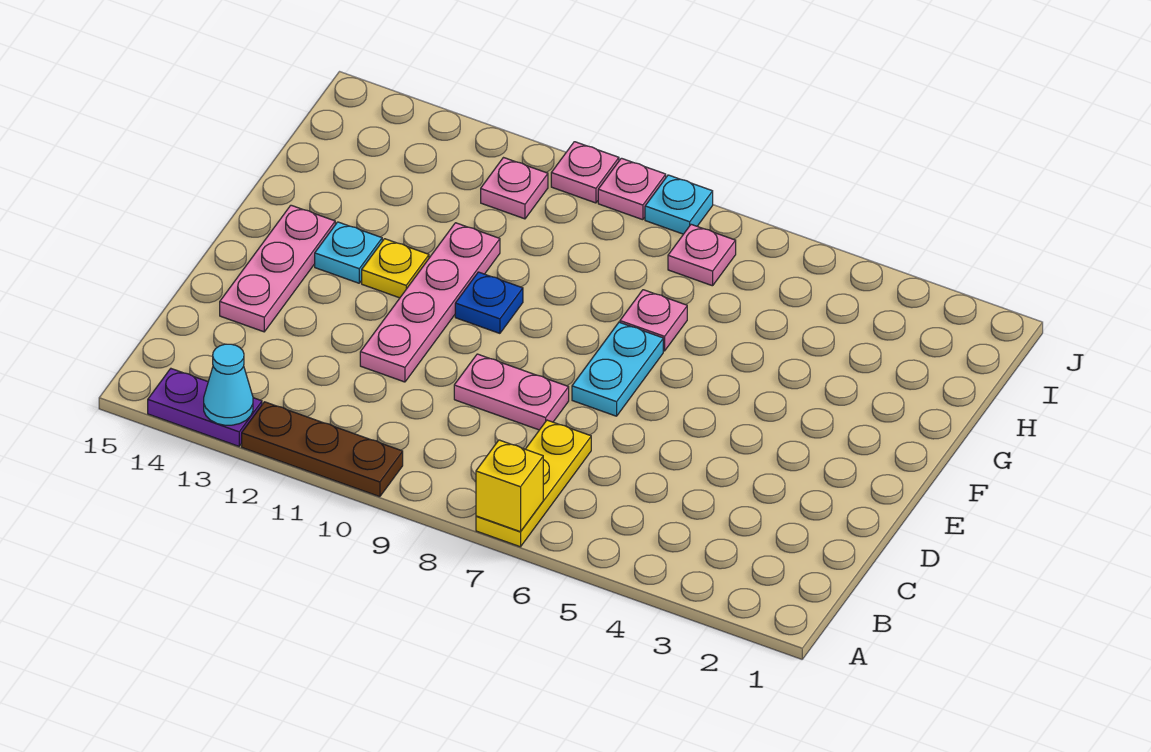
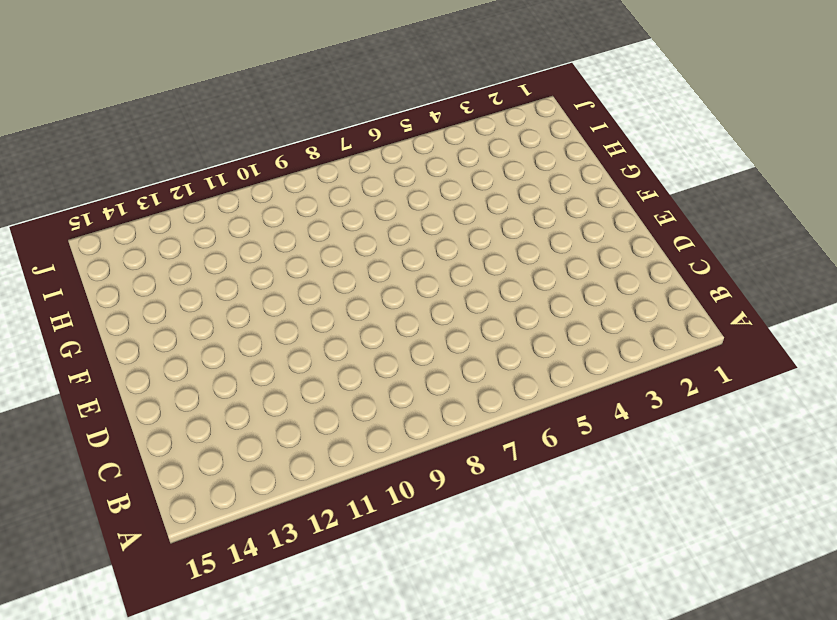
none -> yellow 1x3 plate [476,420,591,547]
none -> brown 1x3 plate [242,402,403,497]
none -> purple 1x2 plate [148,369,262,446]

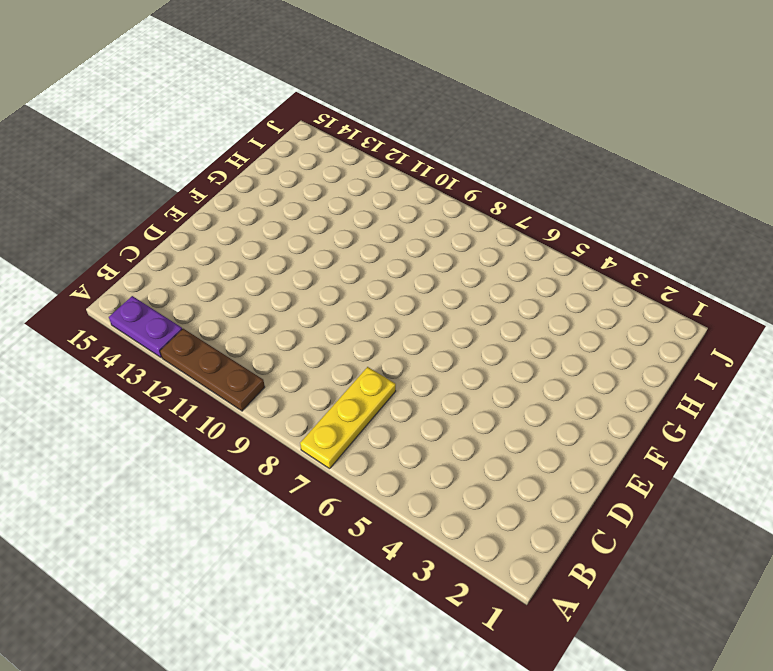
none -> pink 1x2 plate [454,354,569,430]
none -> pink 1x4 plate [360,223,500,382]
none -> pink 1x3 plate [220,205,335,332]

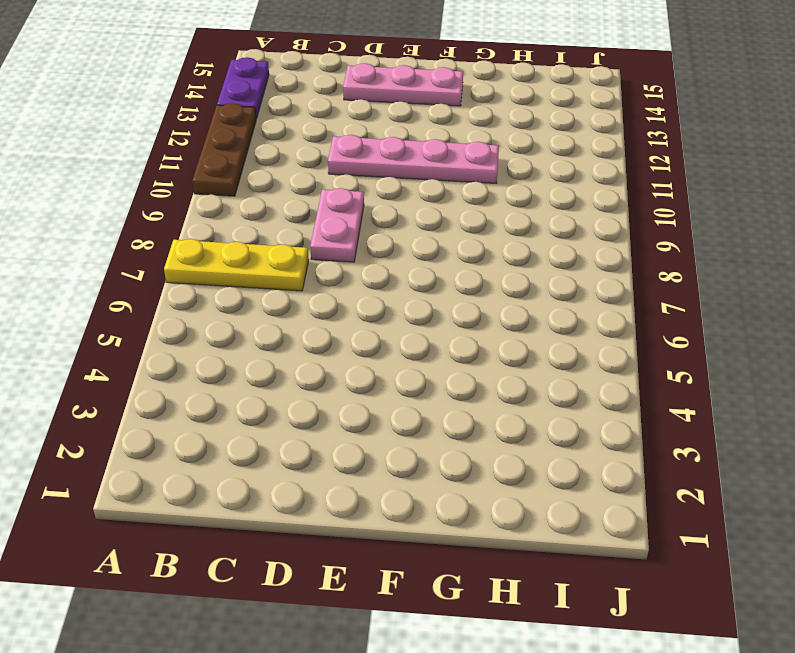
none -> cyan 1x2 plate [572,322,663,416]
none -> blue 1x1 plate [455,272,523,333]
none -> yellow 1x1 plate [362,239,429,298]

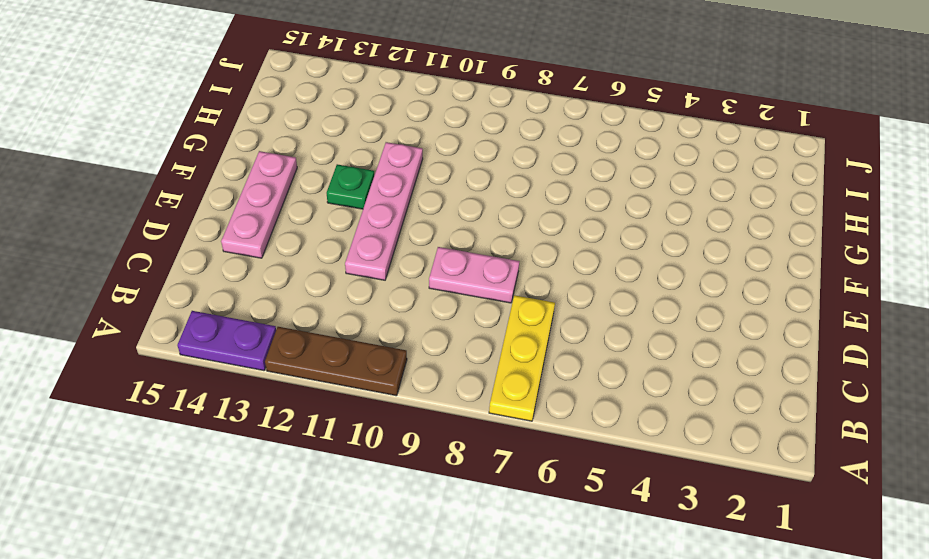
green 1x1 plate [327,164,374,209] -> yellow 1x1 plate [362,239,429,298]
none -> cyan 1x2 plate [572,322,663,416]
none -> blue 1x1 plate [455,272,523,333]
none -> cyan 1x1 plate [315,222,382,283]

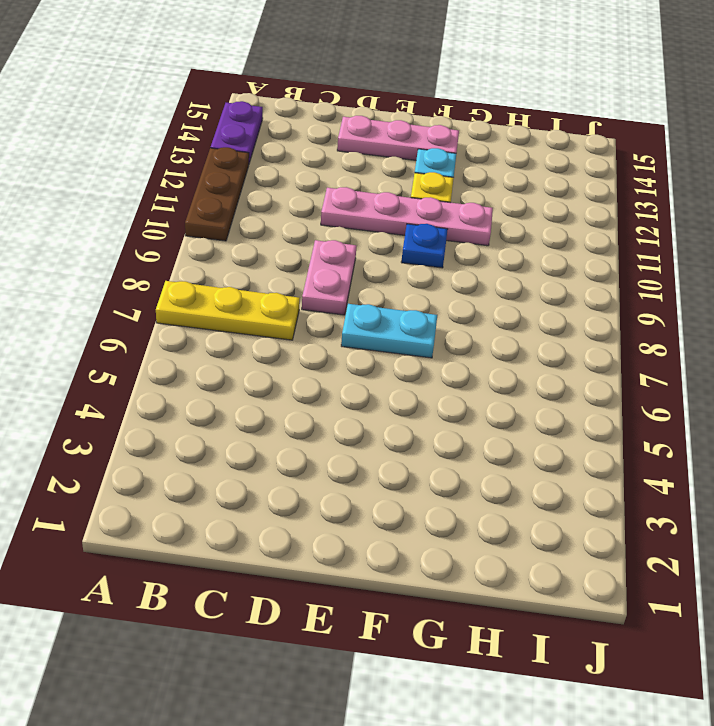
none -> pink 1x1 plate [620,290,687,351]
none -> pink 1x1 plate [668,224,736,286]
none -> pink 1x1 plate [481,158,548,219]

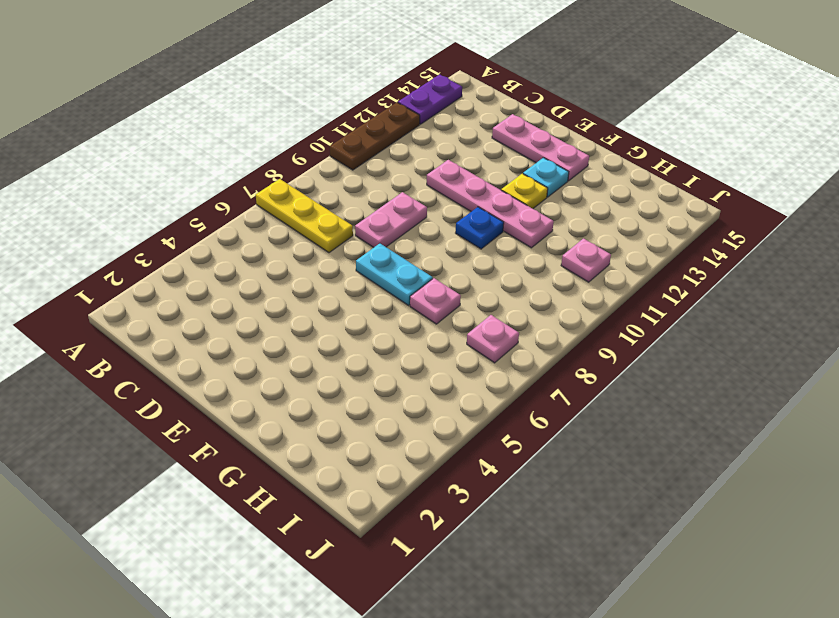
none -> cyan 1x1 plate [645,175,713,234]
none -> pink 1x1 plate [598,158,666,220]
none -> pink 1x1 plate [551,142,619,203]

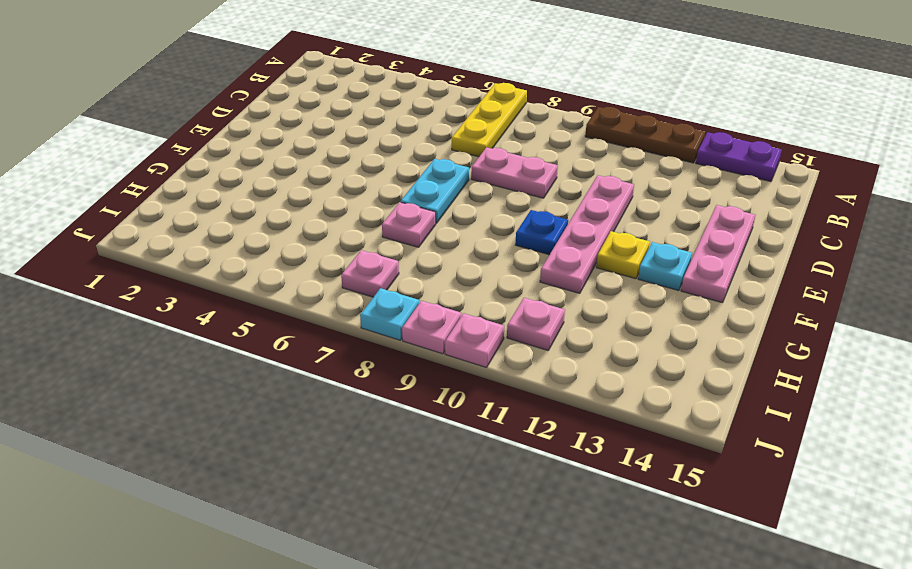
none -> yellow 1x1 brick [476,440,543,532]
none -> cyan 1x1 cone [204,344,253,425]

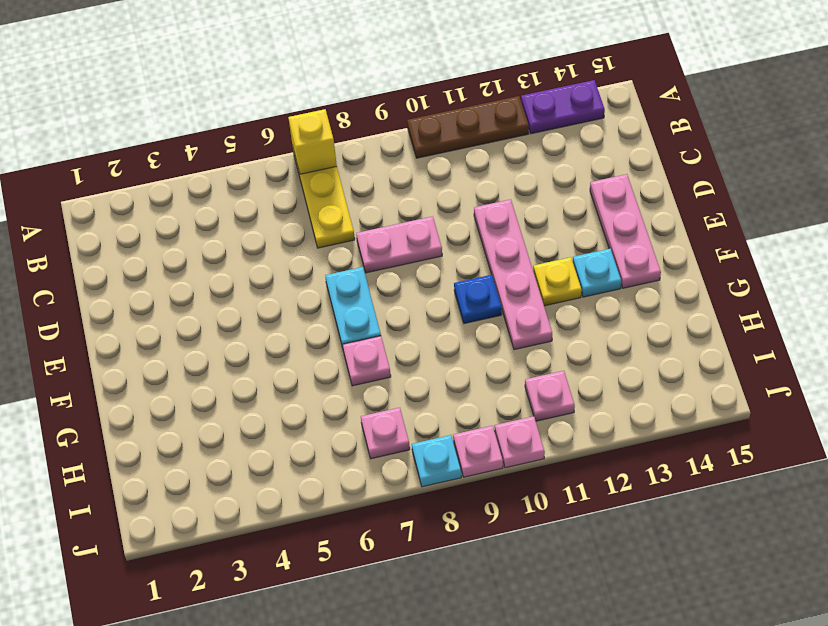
none -> cyan 1x1 cone [204,344,253,425]

